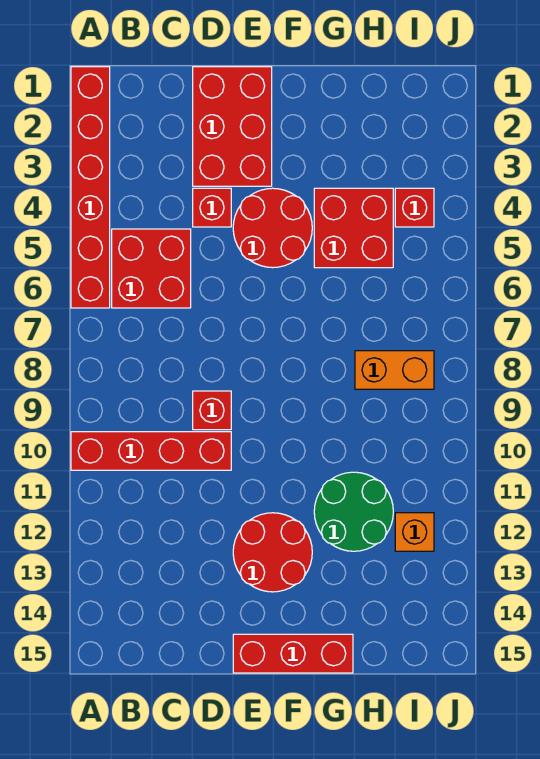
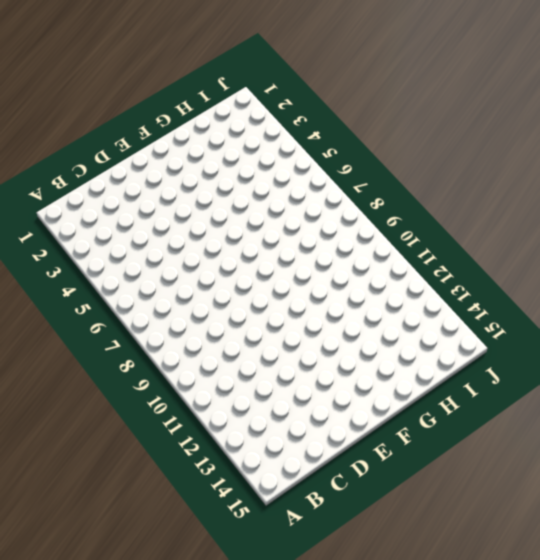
none -> red 1x6 brick [71,67,110,308]
none -> red 1x4 brick [71,432,231,470]
none -> red 2x2 brick [112,229,191,308]

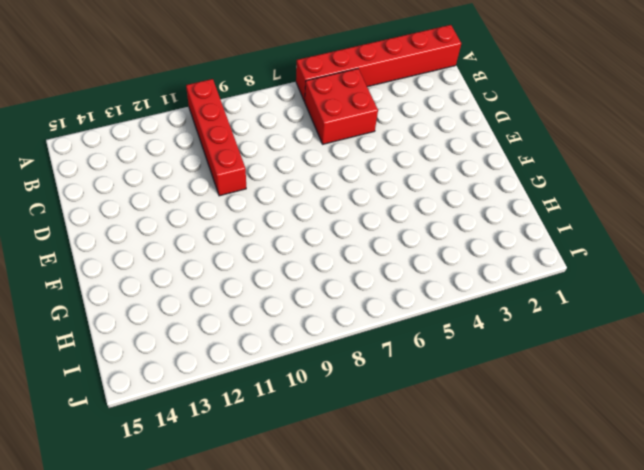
none -> red 2x3 brick [193,67,272,186]
none -> red 1x1 brick [193,188,231,227]
none -> red 1x1 brick [193,391,231,430]

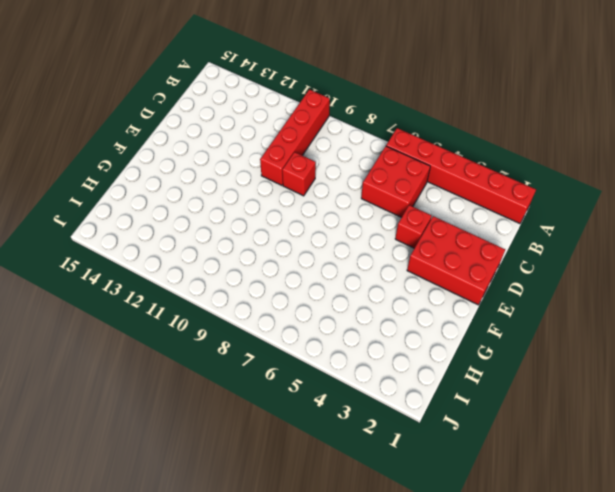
none -> red 2x2 round brick [233,188,312,268]
none -> red 2x2 round brick [233,513,312,592]
none -> red 1x3 brick [233,634,353,673]

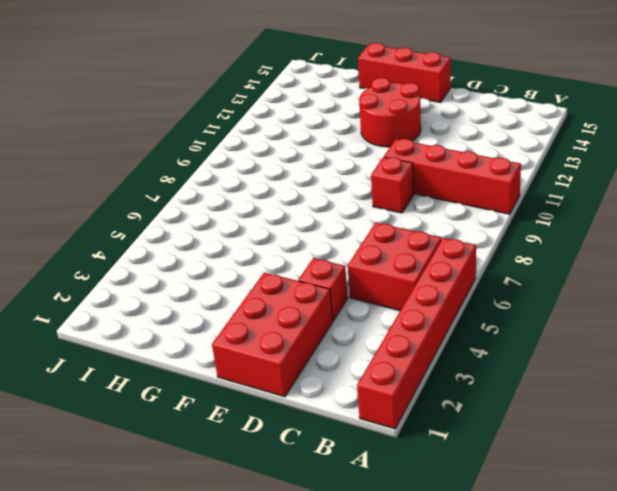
none -> red 2x2 round brick [233,188,312,268]
none -> red 2x2 brick [314,188,393,268]
none -> green 2x2 round brick [314,472,393,551]

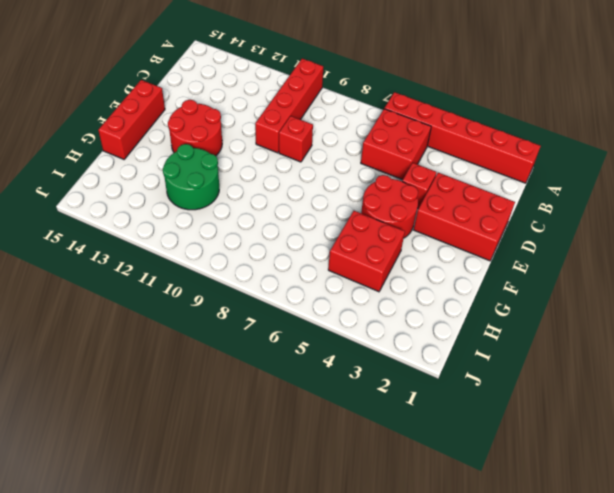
none -> orange 1x2 brick [355,351,434,389]
none -> red 1x1 brick [395,188,434,227]
none -> orange 1x1 brick [395,513,434,551]

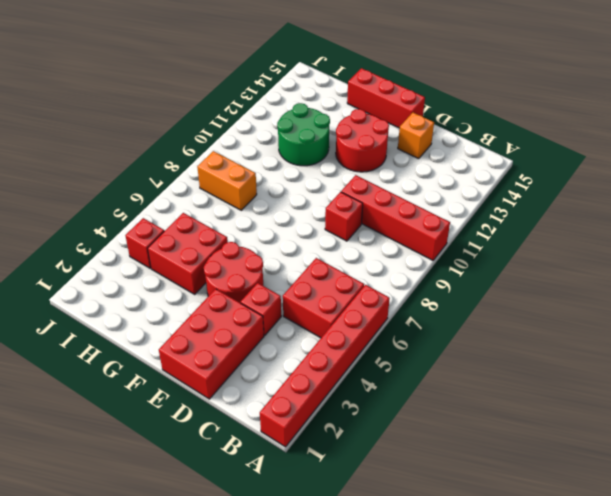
orange 1x1 brick [398,113,434,159] -> orange 1x1 brick moved to [395,513,434,551]

